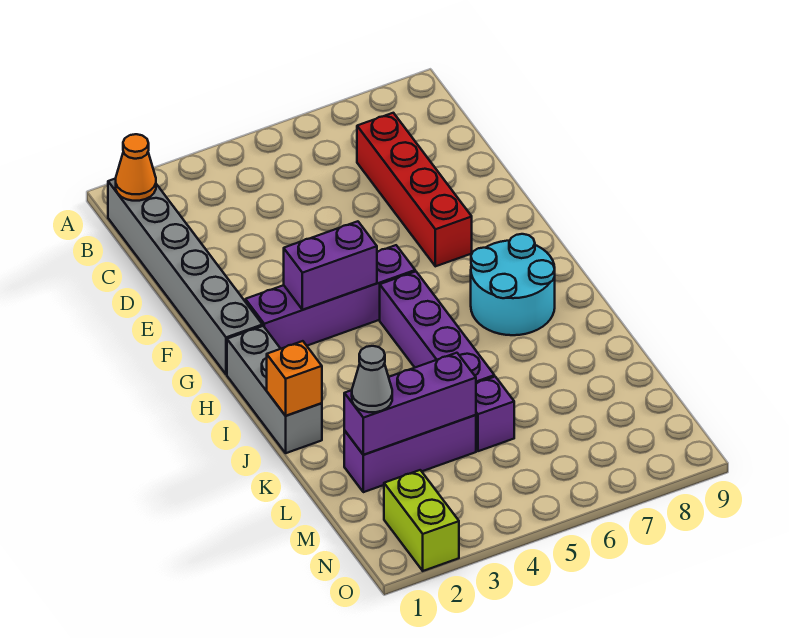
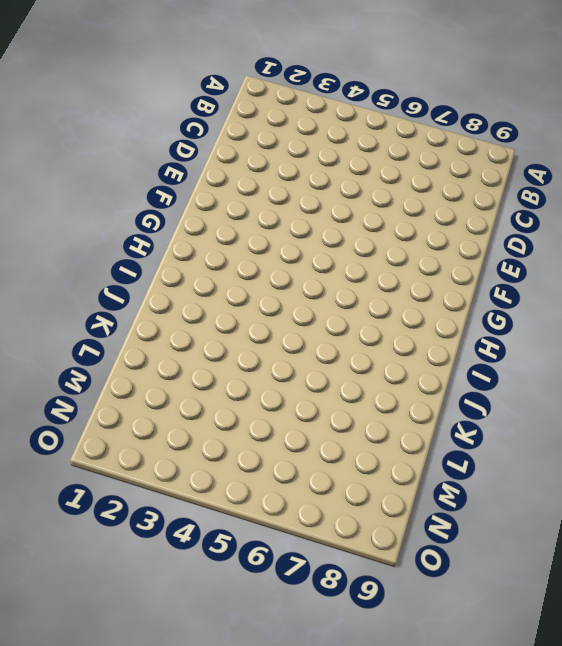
none -> grey 1x6 brick [108,178,262,374]
none -> red 1x4 brick [357,113,472,266]
none -> purple 1x4 brick [245,245,415,349]

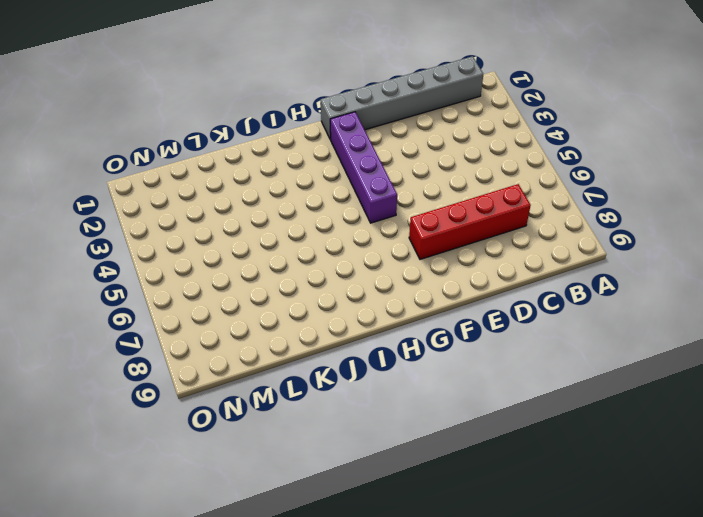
none -> grey 1x3 brick [227,326,322,453]
none -> purple 1x4 brick [380,271,494,383]
none -> cyan 2x2 round brick [471,234,555,335]

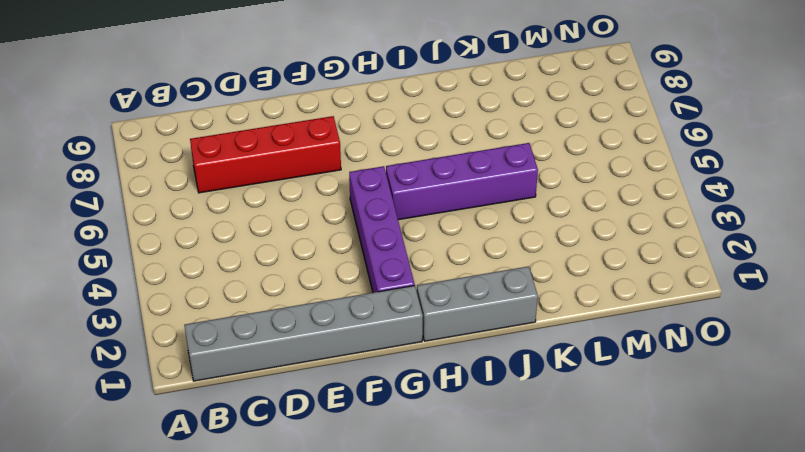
none -> cyan 2x2 round brick [471,234,555,335]
none -> purple 1x3 brick [344,415,476,492]
none -> purple 1x1 brick [476,377,514,451]

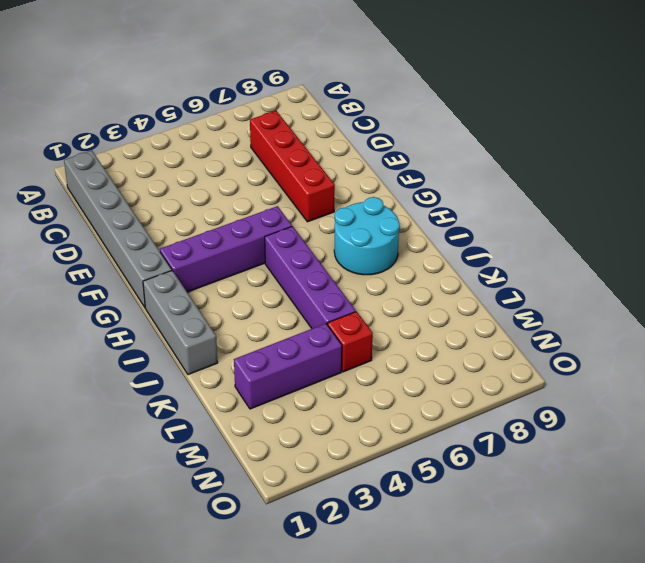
red 1x1 brick [328,311,373,372] -> purple 1x1 brick [476,377,514,451]
none -> lime 1x2 brick [384,470,459,571]
none -> orange 1x1 cone [116,134,156,201]
none -> purple 1x2 brick [284,221,377,310]

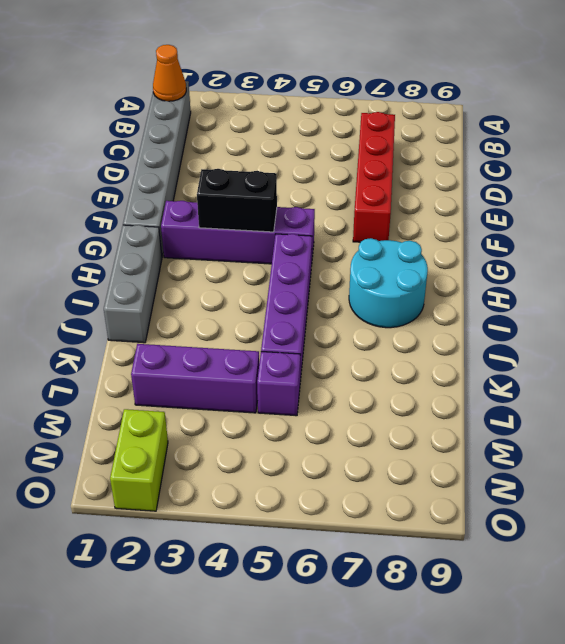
black 1x2 brick [197,169,277,232] -> purple 1x2 brick [284,221,377,310]
none -> orange 1x1 brick [267,341,322,416]
none -> purple 1x3 brick [344,353,476,455]
none -> grey 1x1 cone [352,346,392,412]

